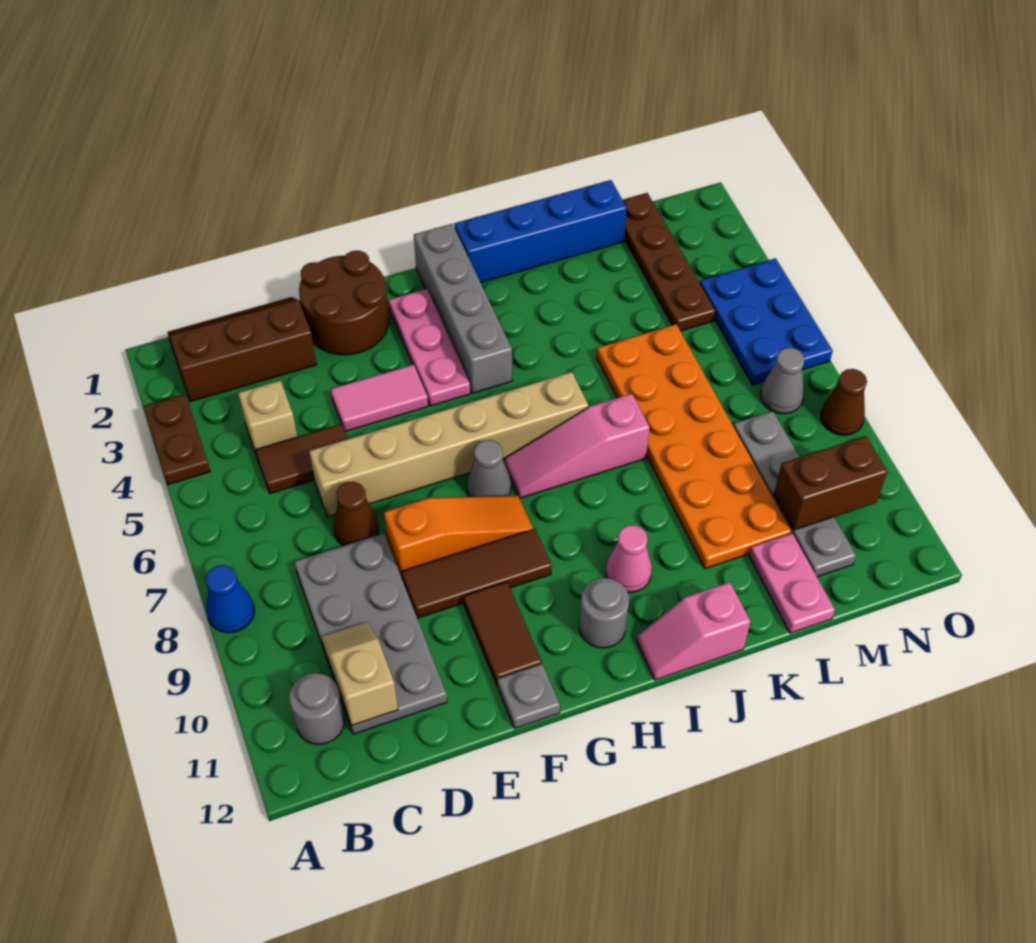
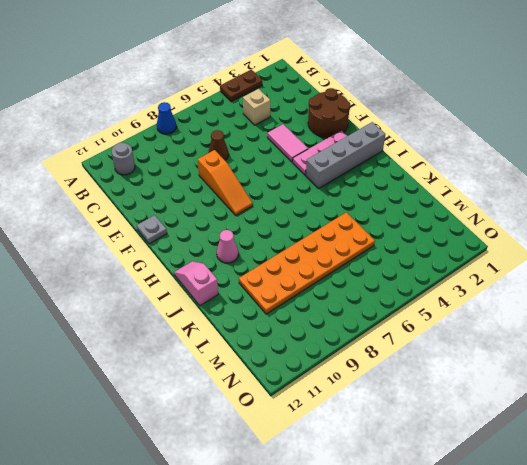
none -> brown 2x3 slope [168,297,317,402]
none -> brown 1x2 tile [255,424,347,494]
none -> grey 2x4 plate [294,533,447,734]
none -> tan 1x6 brick [309,372,588,517]

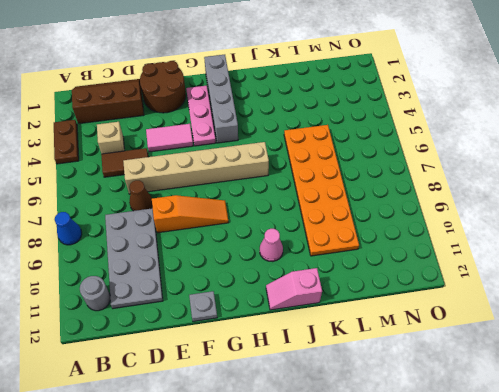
none -> brown 1x3 tile [401,529,552,618]
none -> brown 1x2 tile [464,582,542,685]
none -> grey 1x1 cone [467,440,511,497]
none -> pink 1x3 slope [504,394,650,498]

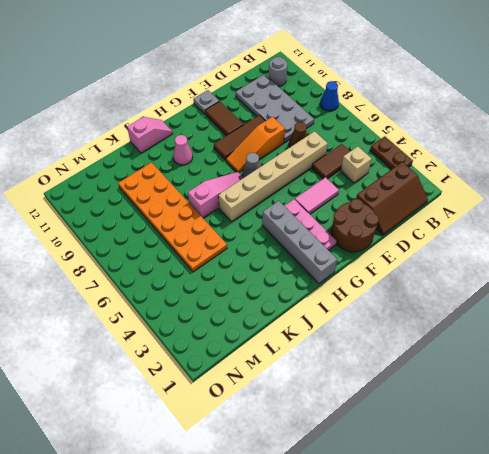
none -> grey 1x1 round brick [579,578,629,648]
none -> blue 1x4 brick [454,180,627,283]
none -> pink 1x2 plate [749,533,835,633]
none -> brown 1x4 plate [623,193,715,331]

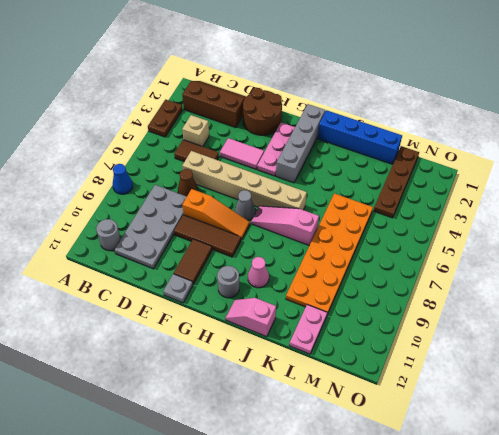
none -> grey 1x4 plate [733,411,856,577]
none -> blue 2x3 plate [700,258,833,385]
none -> grey 1x1 cone [761,348,804,414]
none -> brown 1x1 cone [821,369,867,435]

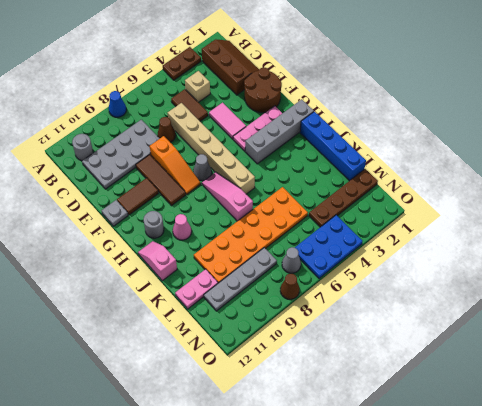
none -> tan 1x2 slope [321,622,398,726]
none -> brown 1x2 brick [774,436,887,530]

